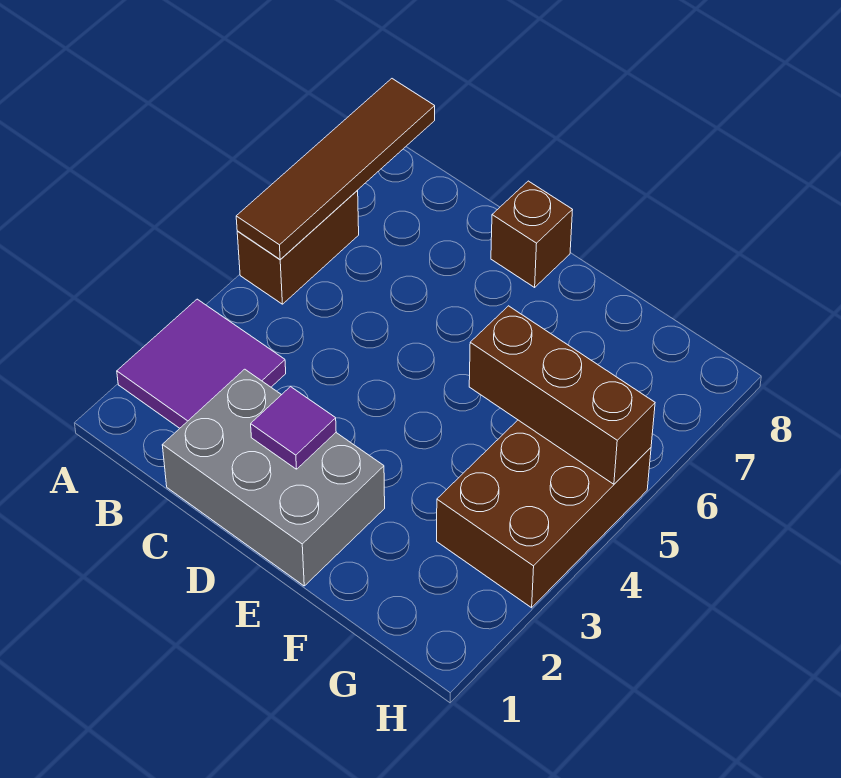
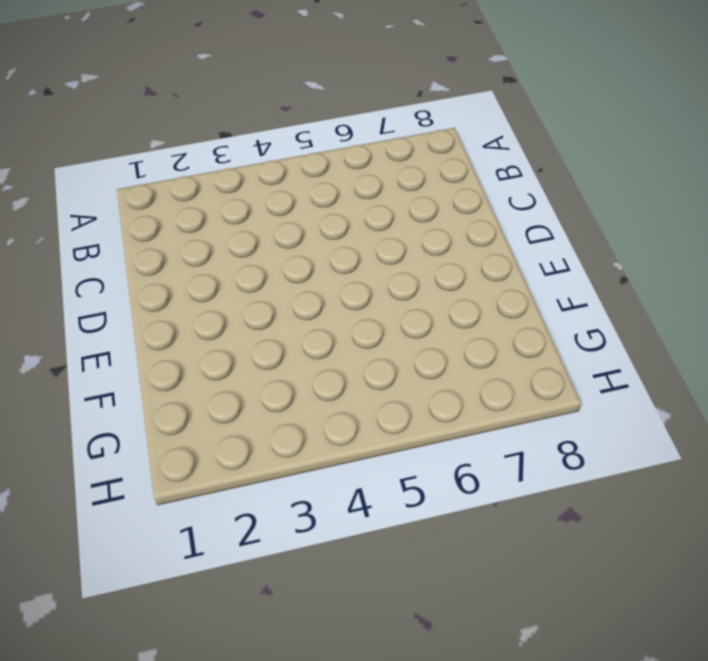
none -> purple 2x2 tile [117,299,286,428]
none -> brown 1x2 brick [237,191,359,304]

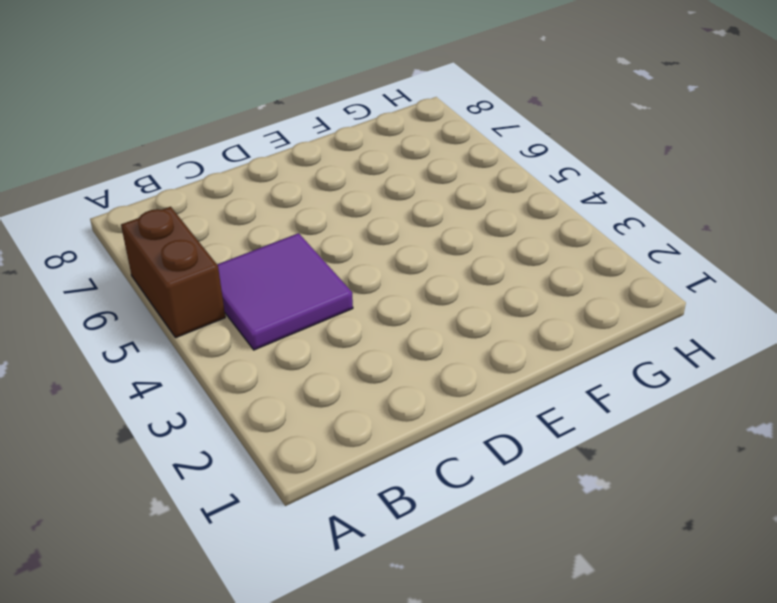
purple 2x2 tile [217,233,353,350] -> purple 2x2 tile moved to [117,299,286,428]
none -> grey 2x3 brick [162,369,385,586]
none -> brown 1x1 brick [491,181,572,287]

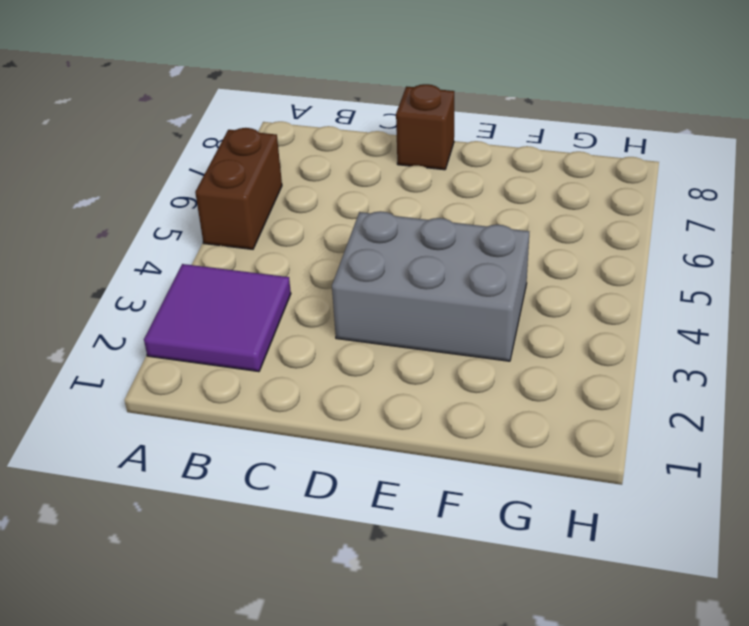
grey 2x3 brick [332,211,529,361] -> grey 2x3 brick moved to [162,369,385,586]
none -> brown 2x3 brick [437,420,651,608]
none -> brown 1x4 tile [236,79,435,260]

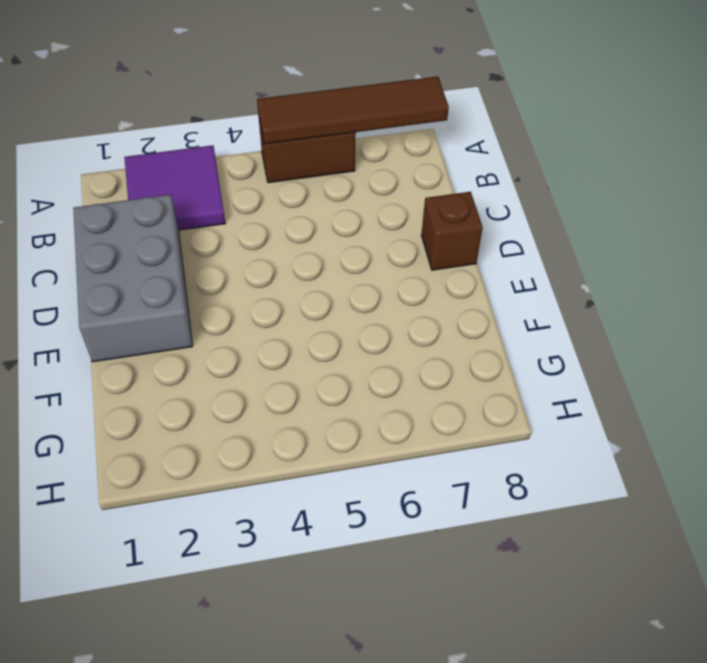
none -> brown 2x3 brick [437,420,651,608]
none -> purple 1x1 tile [251,386,336,469]

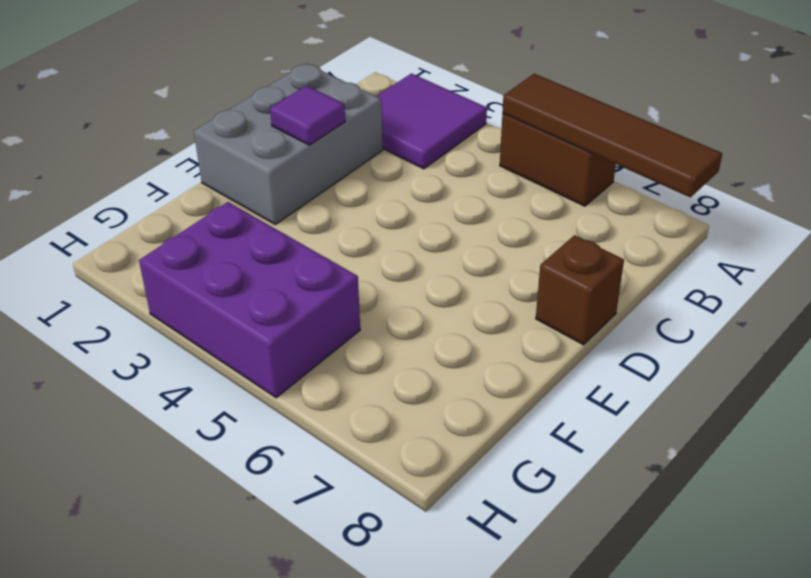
purple 2x3 brick [139,202,360,398] -> brown 2x3 brick [437,420,651,608]
none -> brown 1x3 brick [469,306,655,484]

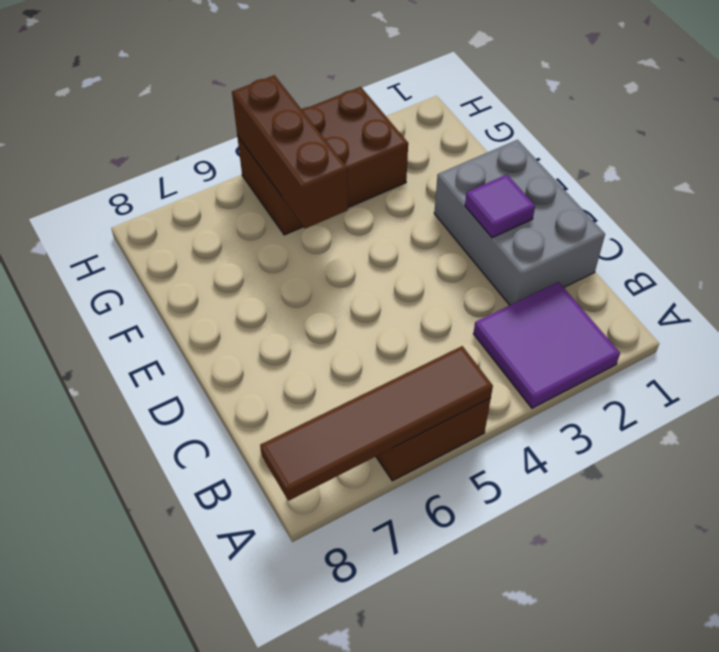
none -> brown 1x1 brick [491,181,572,287]

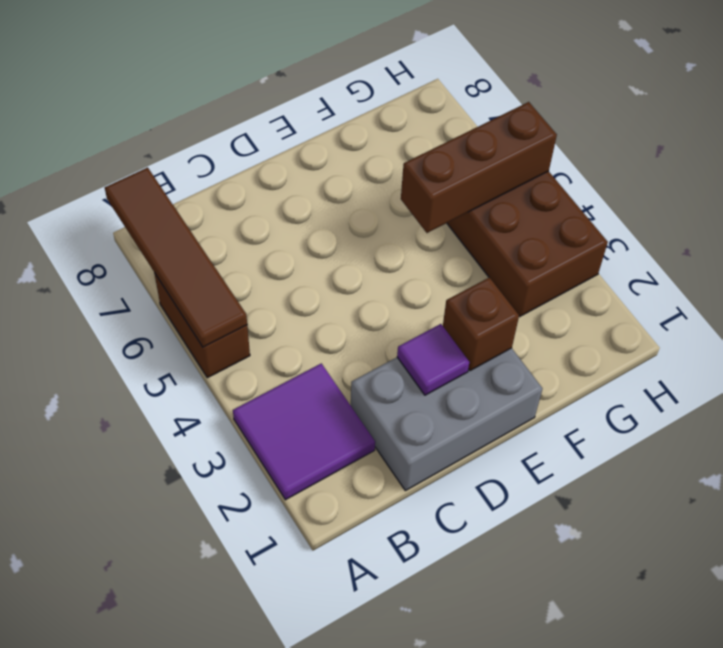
brown 1x1 brick [443,277,519,371] -> brown 1x1 brick moved to [491,181,572,287]

